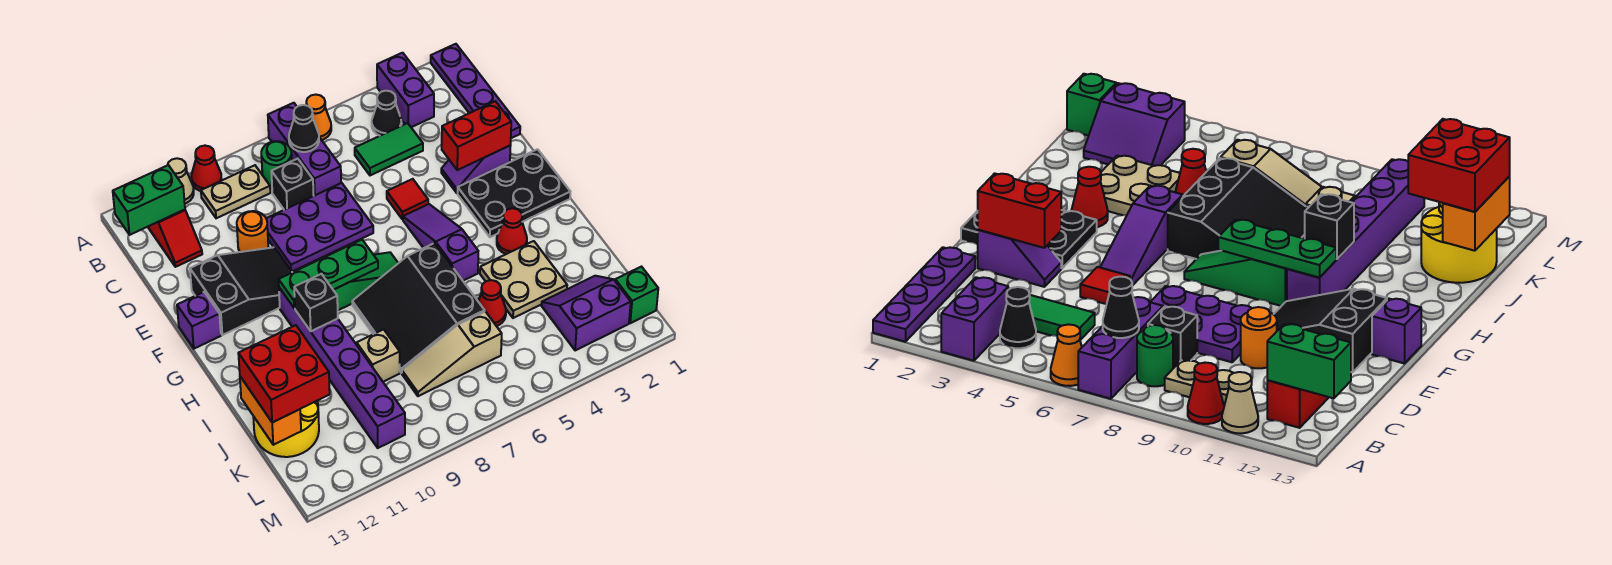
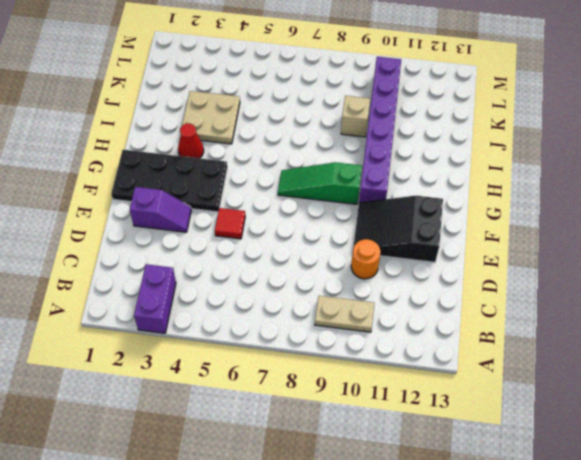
black 2x4 plate [111,150,227,212] -> black 2x3 plate [458,149,570,237]
none -> purple 1x4 plate [431,44,520,138]
none -> orange 1x1 cone [306,95,331,140]
none -> purple 1x3 brick [268,103,341,196]
none -> red 1x1 cone [191,146,222,191]

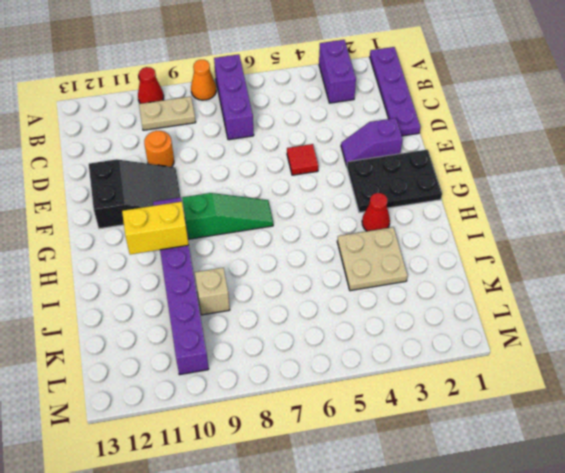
orange 1x1 cone [191,60,216,100] -> orange 1x1 cone moved to [306,95,331,140]
yellow 1x2 brick [122,201,189,254] -> black 1x1 brick [294,274,338,331]
none -> tan 1x1 cone [168,158,194,204]
none -> black 1x1 cone [372,91,401,136]
none -> green 1x1 round brick [261,141,292,187]
none -> red 1x2 slope [148,210,202,267]

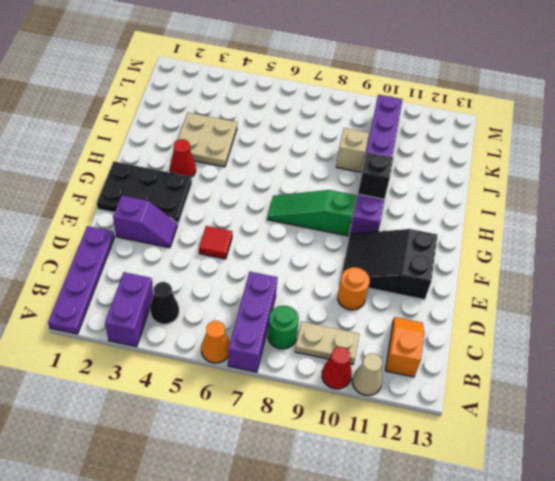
orange 1x2 slope [385,317,424,377] -> red 1x2 slope [148,210,202,267]
none -> green 1x2 tile [355,123,423,175]
none -> black 1x1 brick [271,159,314,210]
none -> purple 2x3 plate [266,183,373,272]
none -> purple 1x3 slope [403,204,478,281]

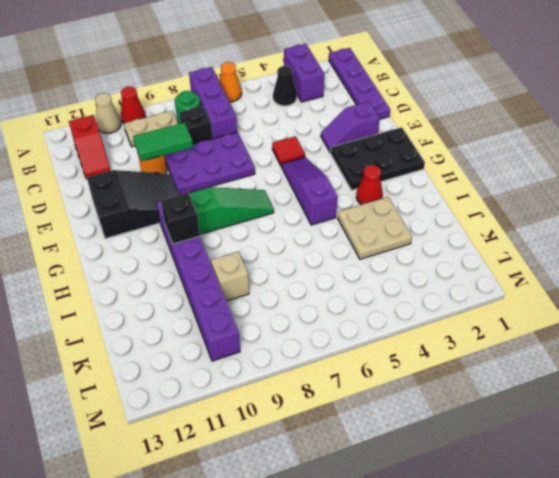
green 1x2 tile [133,123,193,161] -> green 1x2 tile moved to [355,123,423,175]
none -> purple 1x1 brick [177,292,221,349]
none -> black 3x3 slope [352,243,485,373]
none -> red 1x1 cone [478,280,506,326]
none -> yellow 2x2 round brick [253,401,319,457]

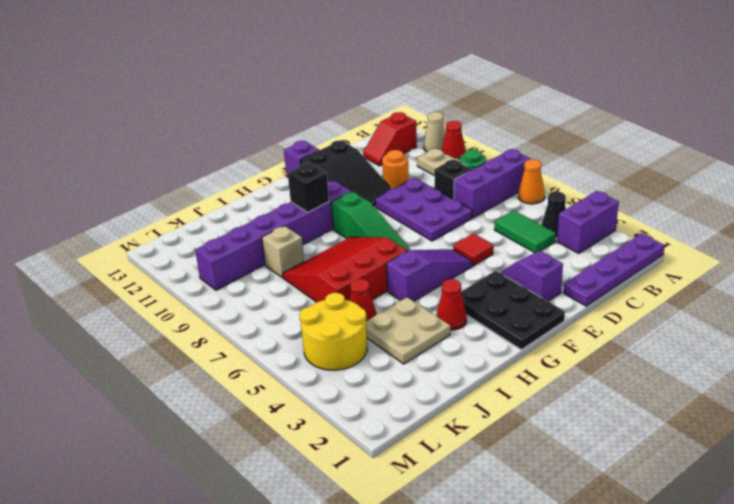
red 3x3 slope [283,237,407,302] -> black 3x3 slope [352,243,485,373]
yellow 2x2 round brick [299,293,367,370] -> yellow 2x2 round brick moved to [253,401,319,457]
none -> purple 2x2 slope [541,276,631,351]
none -> tan 1x3 slope [402,312,502,396]
none -> green 1x1 brick [615,267,658,323]
none -> black 1x1 cone [289,105,319,152]

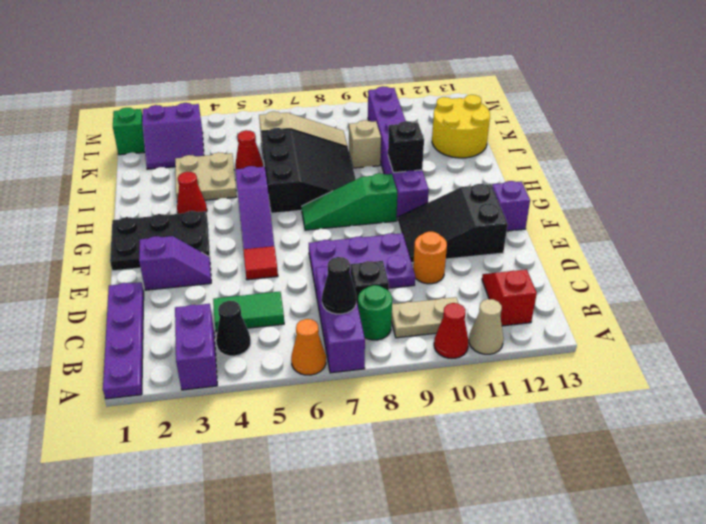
none -> green 1x2 brick [113,165,185,235]
none -> red 1x2 brick [442,101,511,170]
none -> green 1x3 plate [279,240,378,308]
none -> orange 1x2 brick [240,377,301,445]

